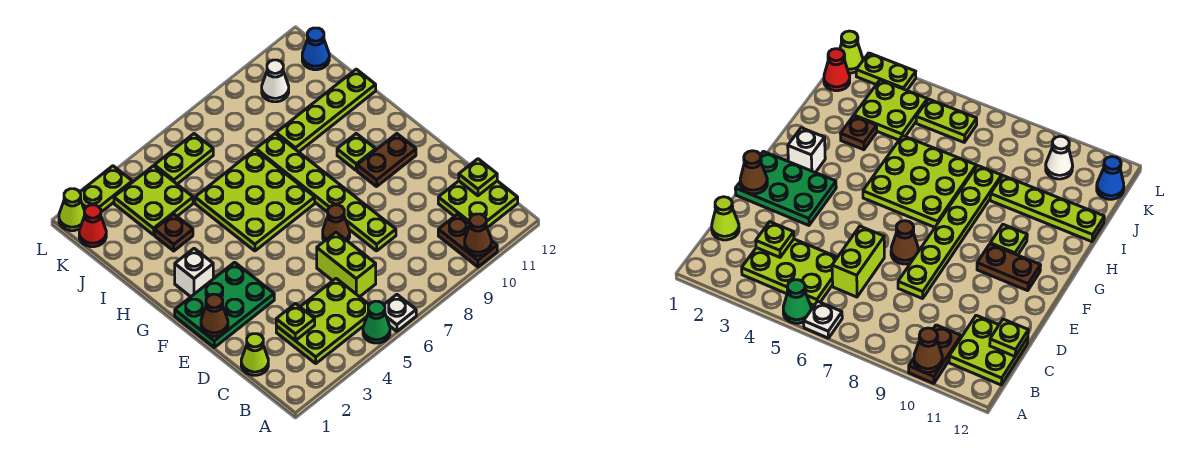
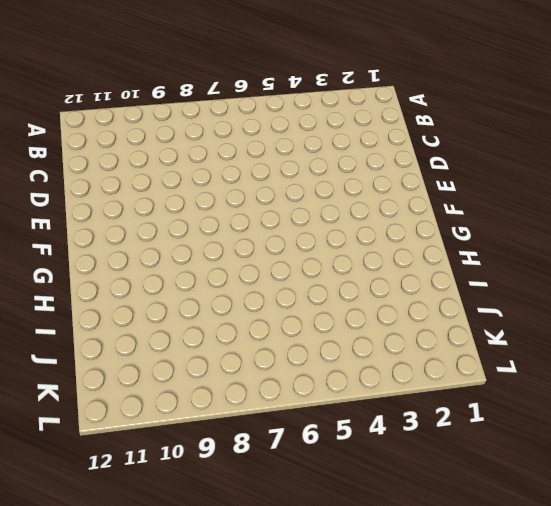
none -> green 1x1 cone [363,301,390,343]
none -> white 1x1 plate [384,295,416,331]
none -> brown 1x2 plate [438,214,497,267]

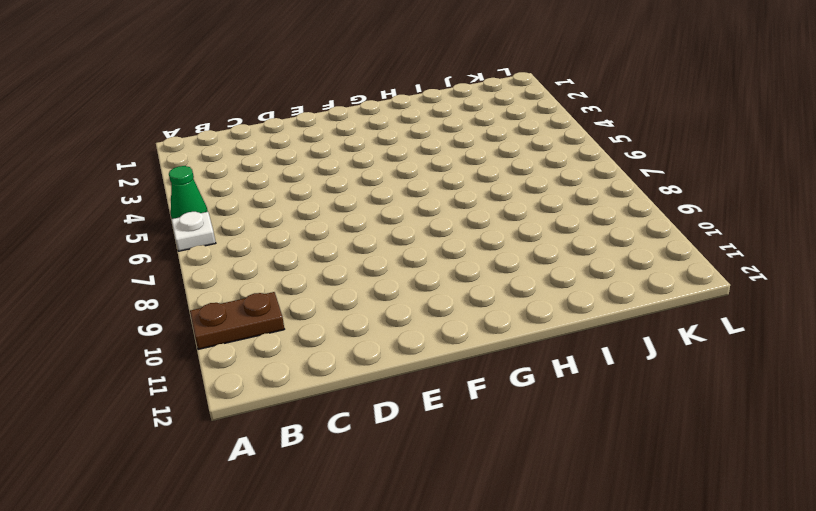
none -> lime 2x3 plate [276,279,369,363]
none -> lime 2x2 plate [438,181,518,228]
none -> lime 1x1 cone [241,334,268,375]

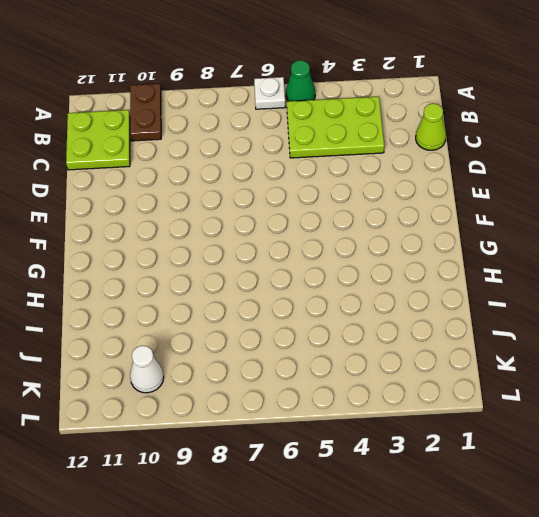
none -> lime 1x2 brick [317,232,376,297]
none -> lime 1x6 plate [256,134,396,251]
none -> green 2x3 plate [175,262,274,347]

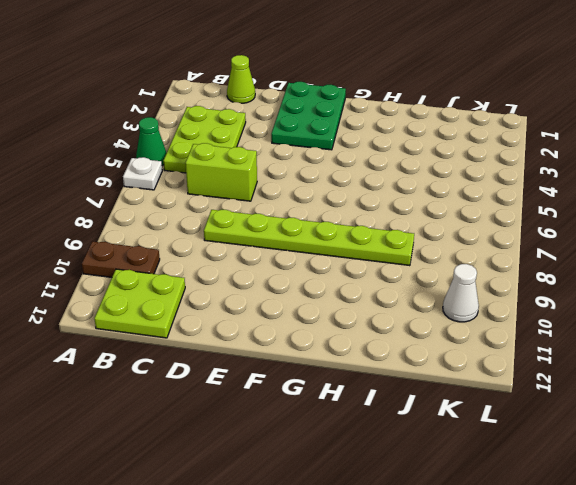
none -> brown 1x1 cone [323,205,350,241]
none -> brown 1x2 plate [357,134,416,187]
none -> white 1x1 brick [175,248,213,297]

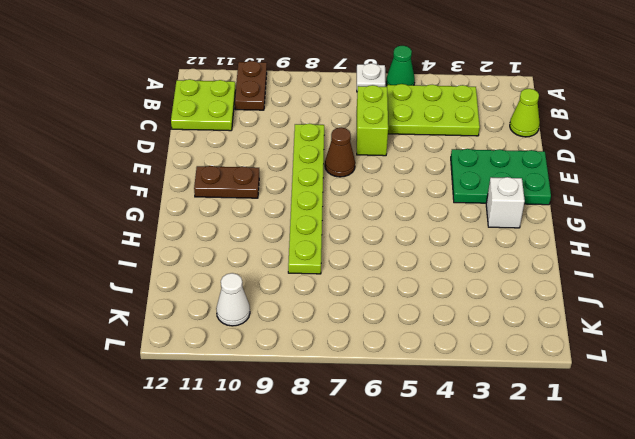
none -> lime 3x3 plate [195,150,315,251]
none -> lime 1x1 plate [337,134,376,170]
none -> brown 1x1 plate [155,214,193,251]

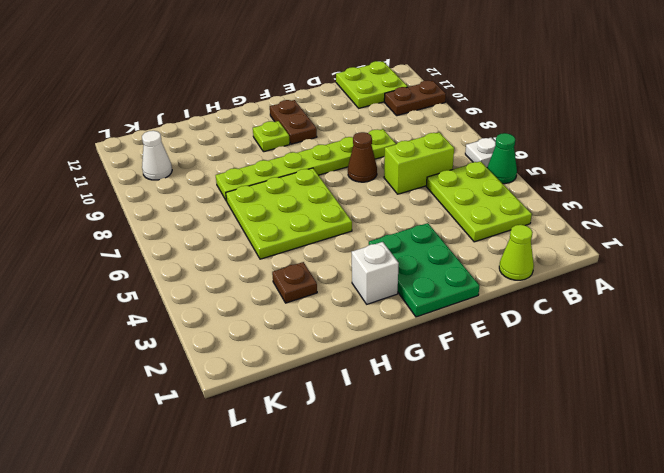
none -> lime 1x4 plate [276,69,376,152]
none -> lime 2x2 plate [114,166,193,235]
none -> red 1x1 cone [79,205,106,247]

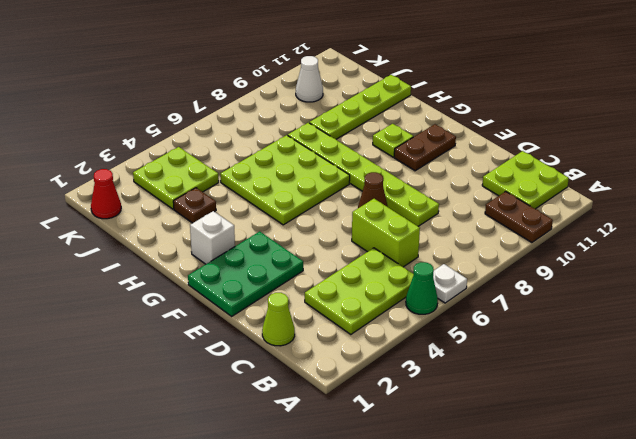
none -> lime 1x2 plate [154,134,213,184]
none -> blue 1x1 cone [302,28,329,70]
none -> lime 1x1 cone [59,189,84,231]

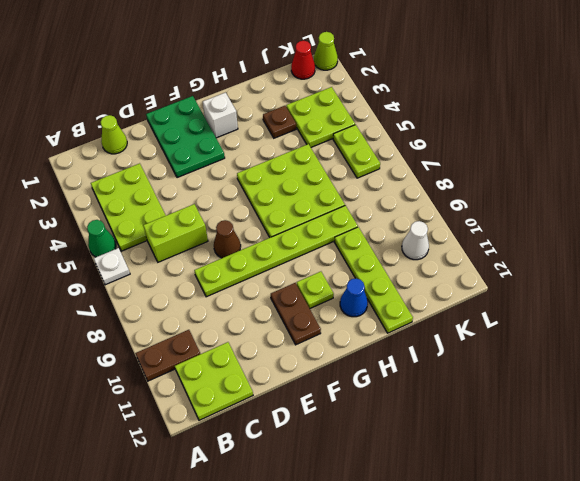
blue 1x1 cone [340,278,368,317] -> blue 1x1 cone moved to [302,28,329,70]
none -> lime 1x2 plate [80,166,132,212]
none -> brown 1x1 cone [465,214,491,256]
none -> lime 1x1 plate [276,303,315,341]

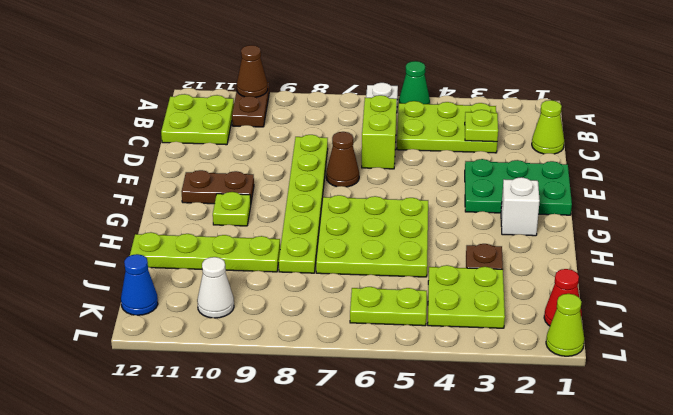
none -> lime 1x2 plate [80,166,132,212]
none -> lime 1x1 plate [459,159,497,196]
none -> brown 1x1 cone [201,294,228,336]

